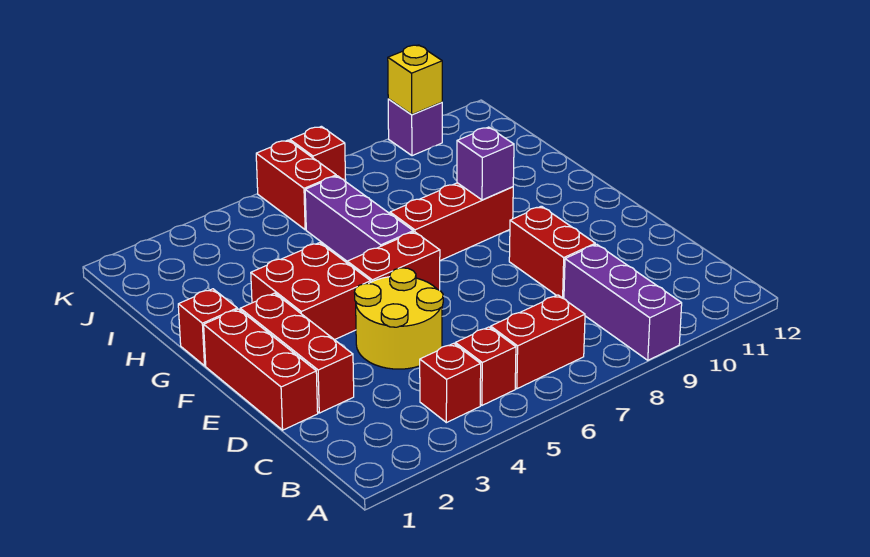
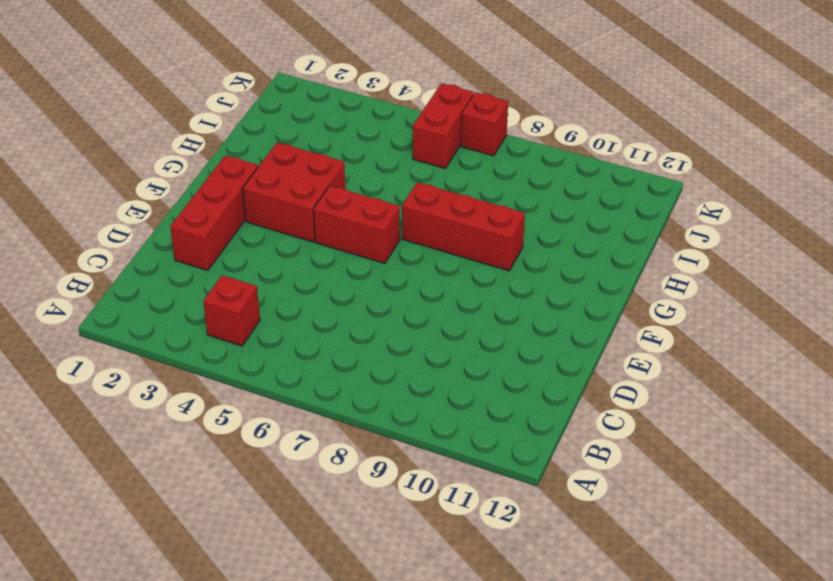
none -> purple 1x3 brick [564,244,682,360]
none -> red 1x1 brick [455,327,516,405]
none -> red 1x2 brick [491,295,585,389]

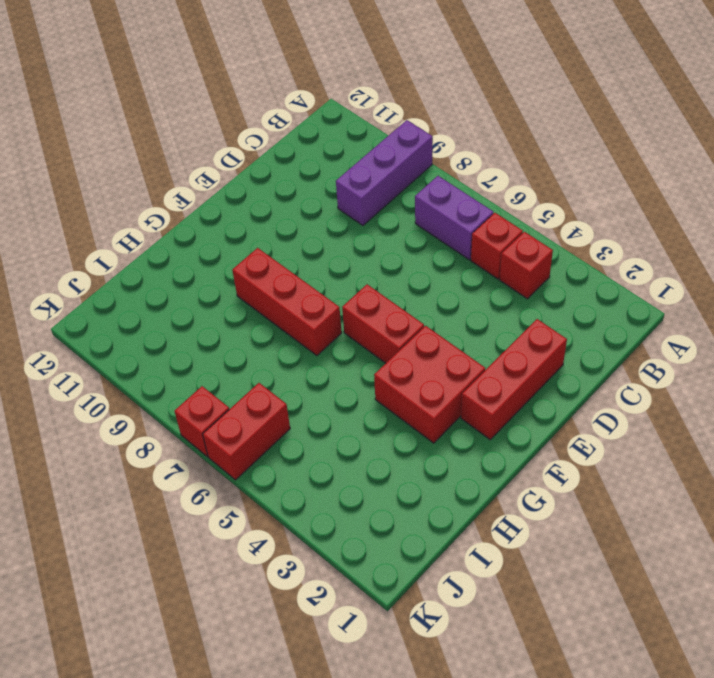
purple 1x2 brick [415,176,493,260] -> red 1x2 brick [491,295,585,389]
none -> red 1x3 brick [204,309,318,430]
none -> yellow 2x2 round brick [354,268,443,369]
none -> red 1x2 brick [509,206,595,299]

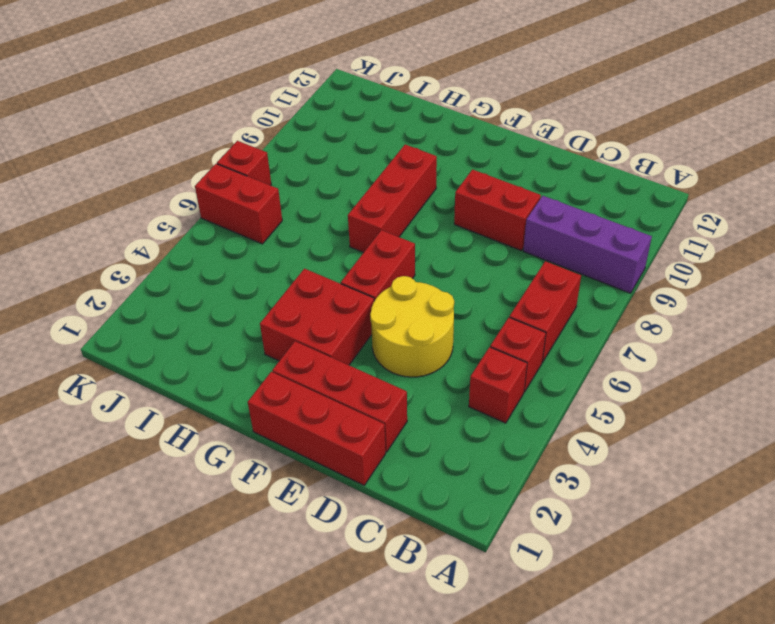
none -> red 1x1 brick [178,289,237,366]
none -> purple 1x3 brick [305,176,413,261]
none -> purple 1x1 brick [388,99,442,156]

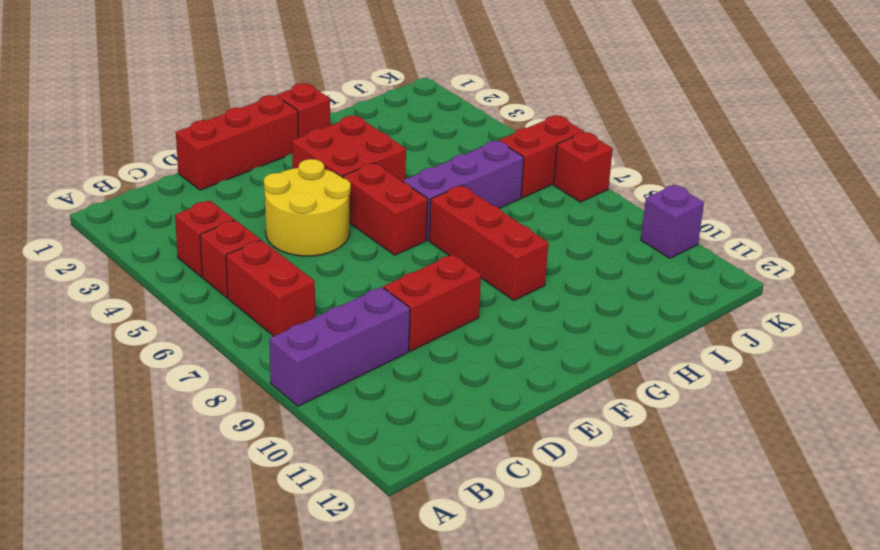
none -> red 1x3 brick [240,293,354,413]
none -> purple 1x1 brick [457,127,514,200]
none -> yellow 1x1 brick [388,45,442,115]

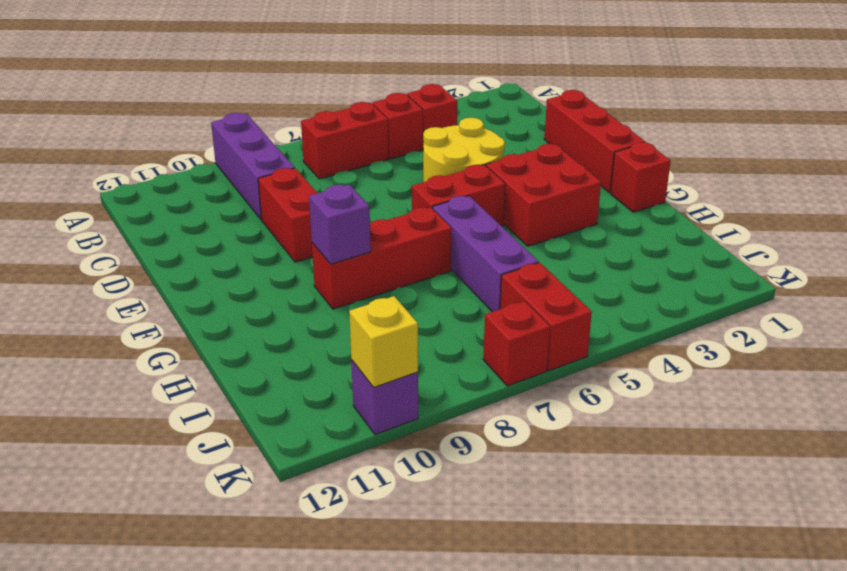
none -> red 1x3 brick [240,293,354,413]

